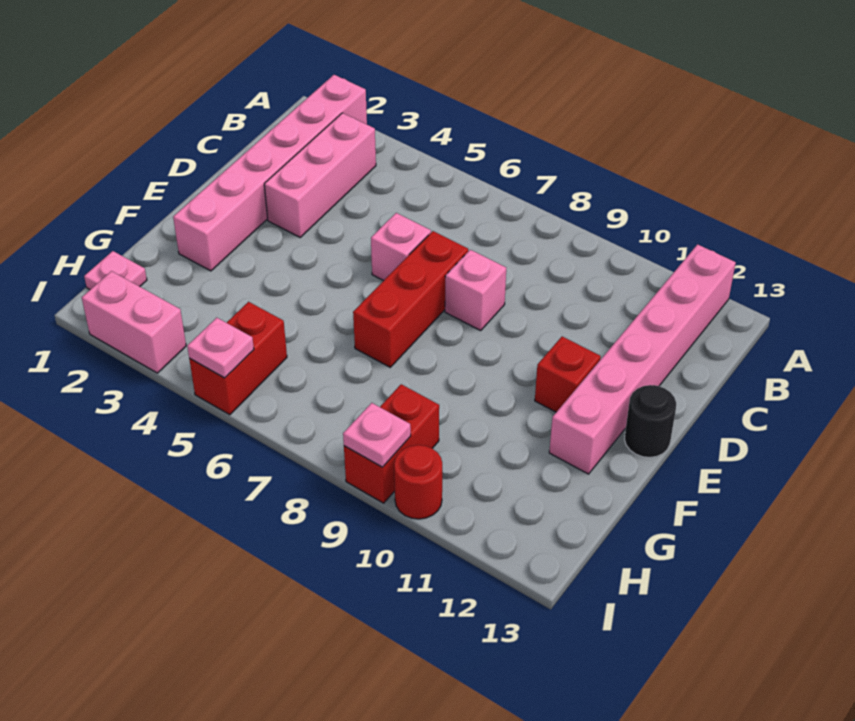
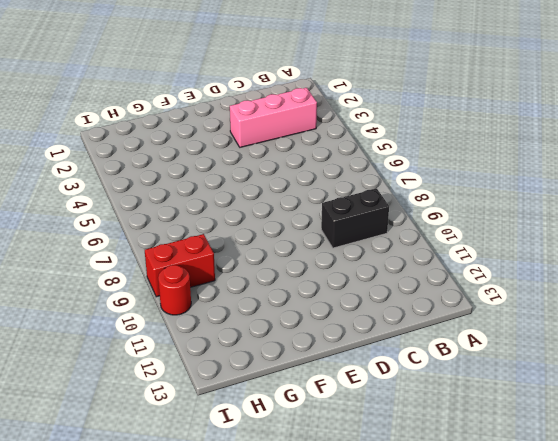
black 1x2 brick [321,188,389,248] -> none
none -> pink 1x6 brick [173,75,367,271]
none -> pink 1x6 brick [549,244,736,474]
none -> pink 1x1 brick [371,213,431,281]

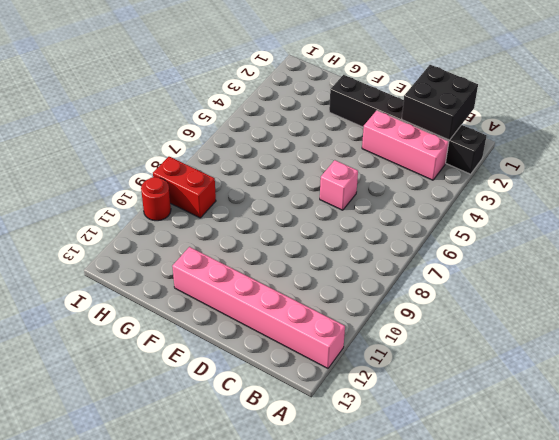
black 1x6 brick [329,75,487,174] -> pink 1x6 brick [173,75,367,271]
black 2x2 brick [402,65,478,140] -> none
none -> red 1x3 brick [353,231,468,367]
none -> pink 1x1 brick [445,250,506,330]
none -> red 1x1 brick [535,337,601,412]

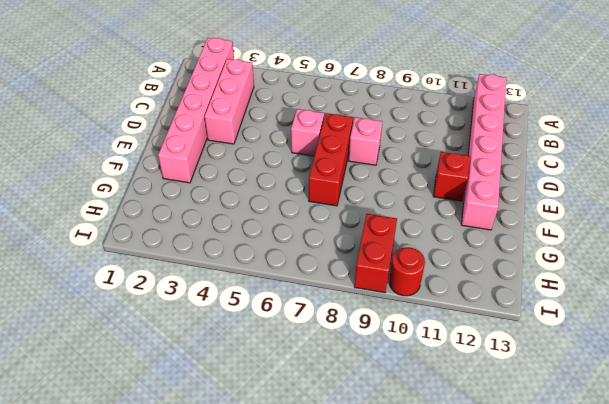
none -> black 1x1 round brick [625,385,676,457]
none -> pink 1x1 plate [84,251,147,289]
none -> red 1x2 brick [189,302,287,415]

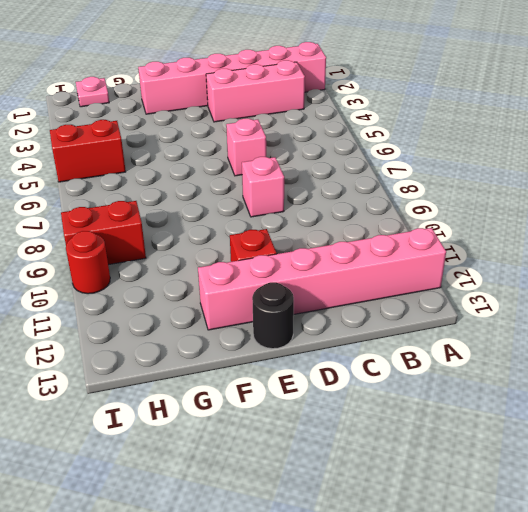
none -> red 1x3 brick [353,231,468,367]
none -> pink 1x2 brick [82,271,186,373]
none -> pink 1x1 plate [187,318,254,378]

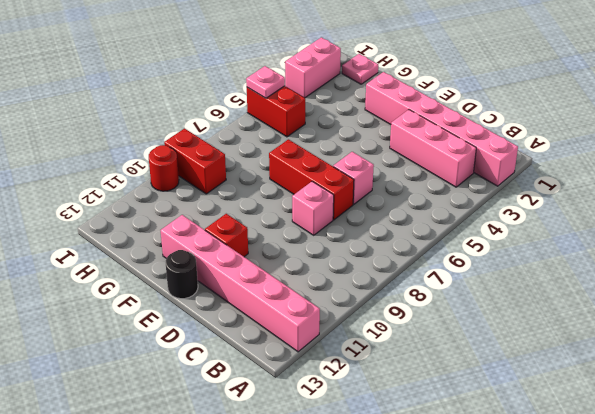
none -> pink 1x1 plate [343,403,411,467]

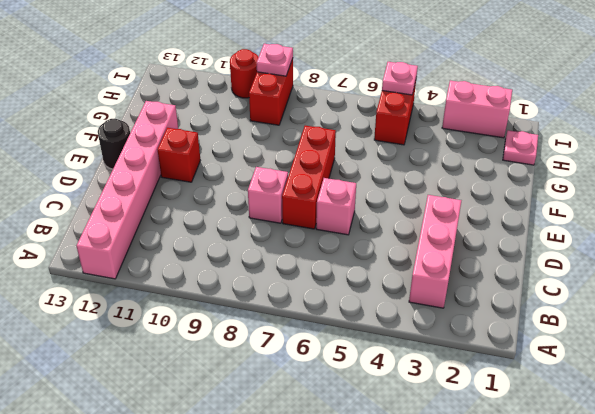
none -> pink 1x6 brick [173,75,367,271]

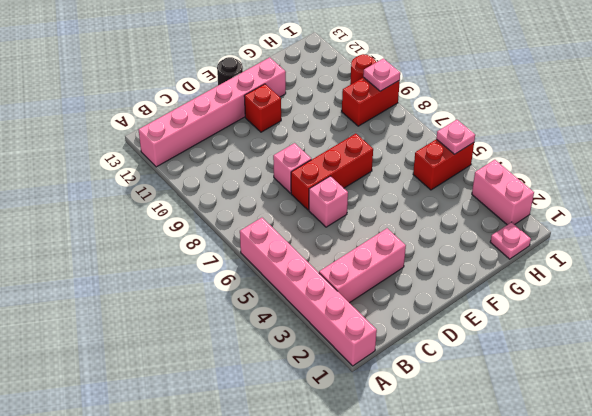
pink 1x6 brick [240,218,377,366] -> pink 1x6 brick turned to [173,75,367,271]

